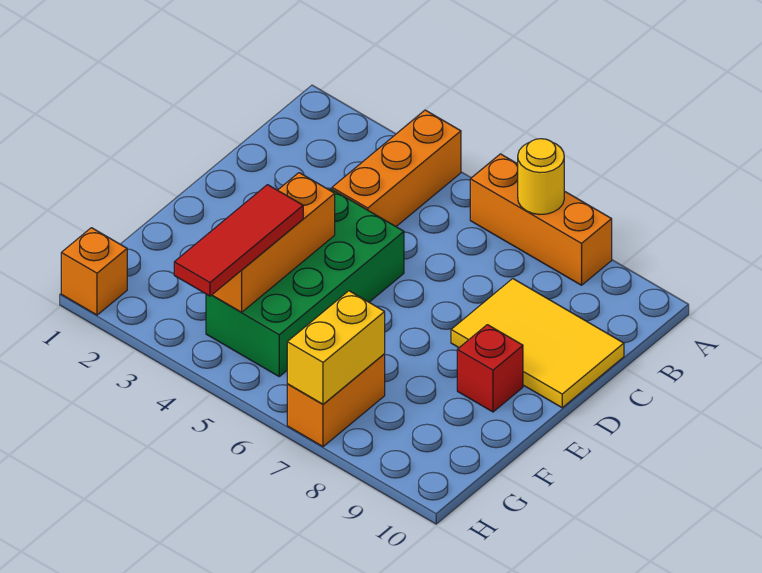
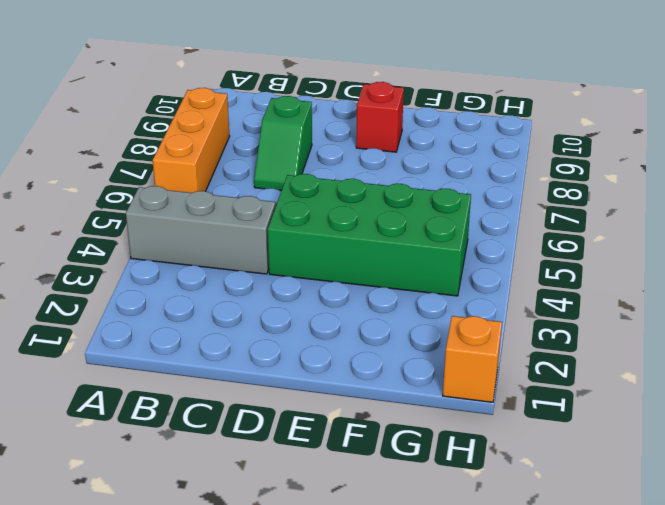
grey 1x3 brick [126,186,275,274] -> orange 1x3 brick [332,110,461,226]
green 1x2 slope [254,96,312,191] -> yellow 2x3 tile [451,279,624,408]
none -> orange 1x2 brick [287,354,385,447]
none -> yellow 1x1 round brick [518,139,564,214]

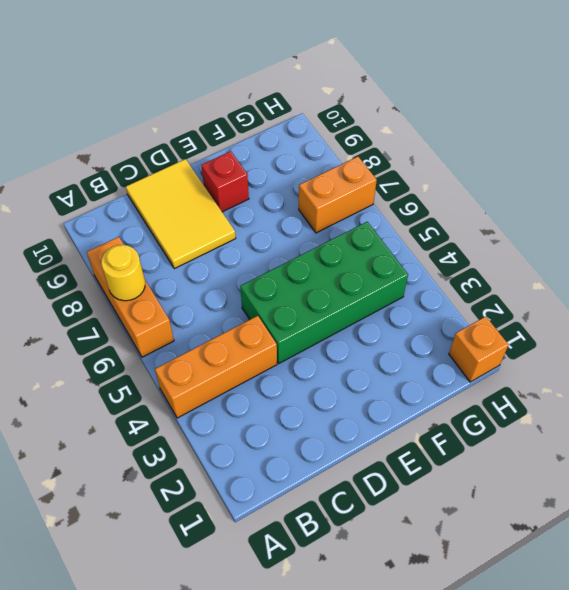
none -> orange 1x3 brick [212,173,335,312]
none -> yellow 1x2 brick [287,291,385,404]

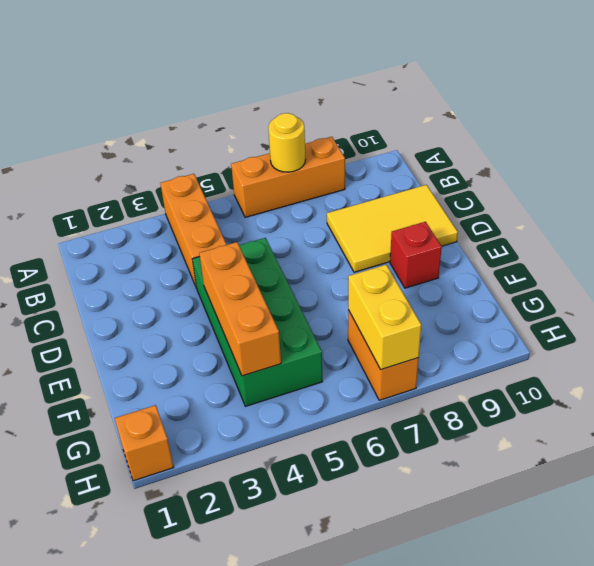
none -> red 1x3 tile [174,185,303,296]

